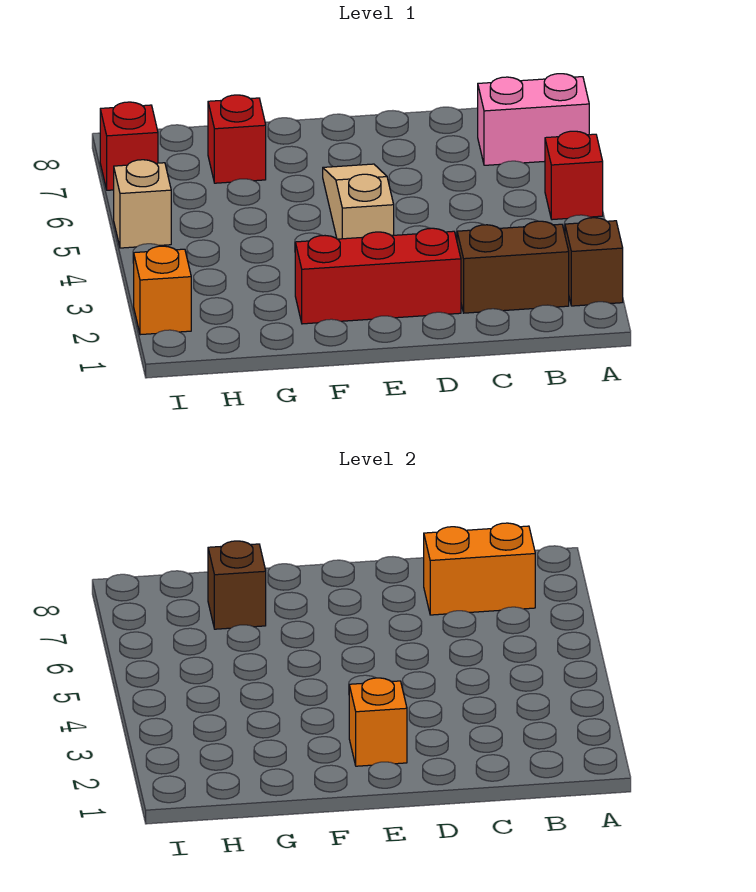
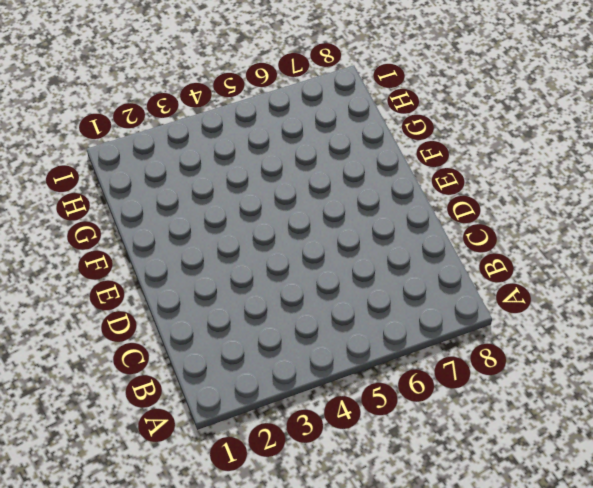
none -> brown 1x1 brick [565,218,623,306]
none -> red 1x1 brick [545,131,603,220]
none -> pink 1x2 brick [478,74,589,165]

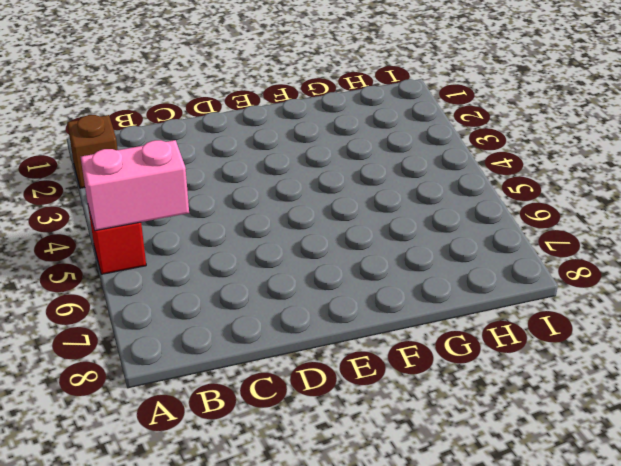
pink 1x2 brick [81,140,189,231] -> pink 1x2 brick moved to [478,74,589,165]
none -> brown 1x2 brick [457,221,569,313]
none -> red 1x3 brick [295,228,461,324]
none -> tan 1x3 slope [323,164,394,239]

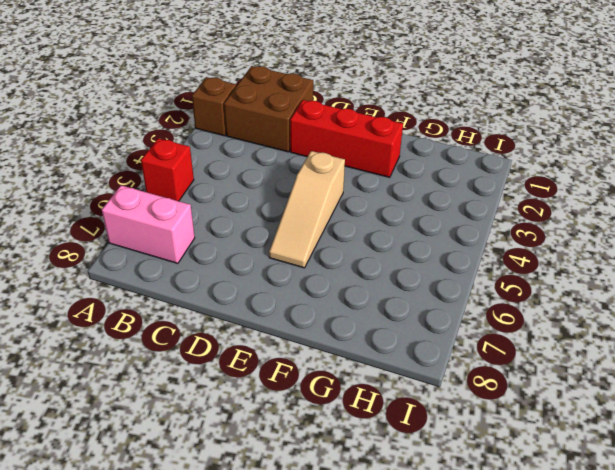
brown 2x2 brick [224,66,313,152] -> brown 1x2 brick [457,221,569,313]
none -> red 1x1 brick [208,95,266,183]
none -> orange 1x1 brick [134,246,191,335]
none -> tan 1x1 brick [114,160,171,248]

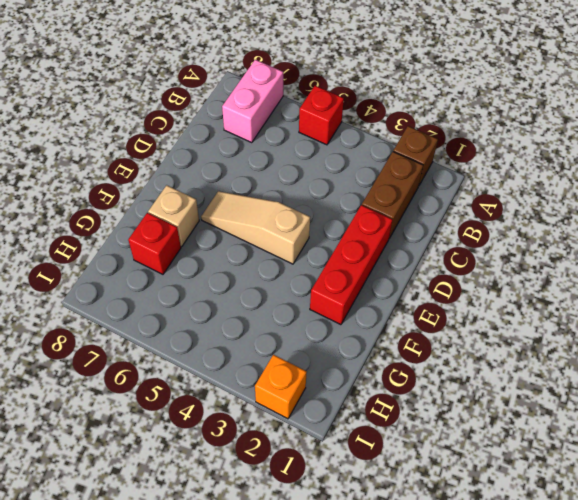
tan 1x1 brick [148,185,199,247] -> tan 1x1 brick moved to [114,160,171,248]
none -> red 1x1 brick [100,102,158,190]
none -> orange 1x2 brick [424,523,535,615]
none -> orange 1x1 brick [349,678,407,766]

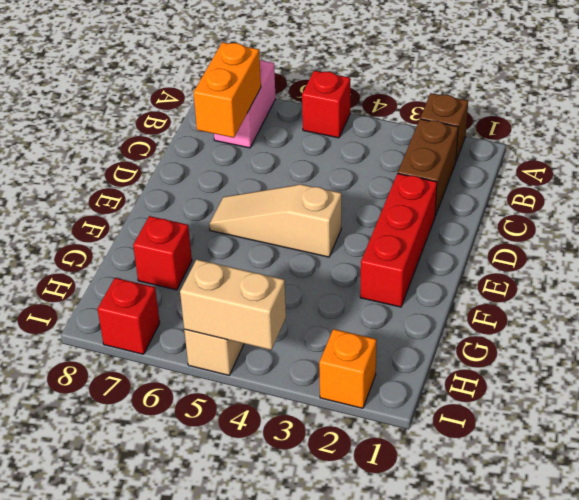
tan 1x2 brick [180,259,286,350] -> none
none -> orange 1x1 brick [349,678,407,766]
none -> brown 1x1 brick [208,541,266,629]

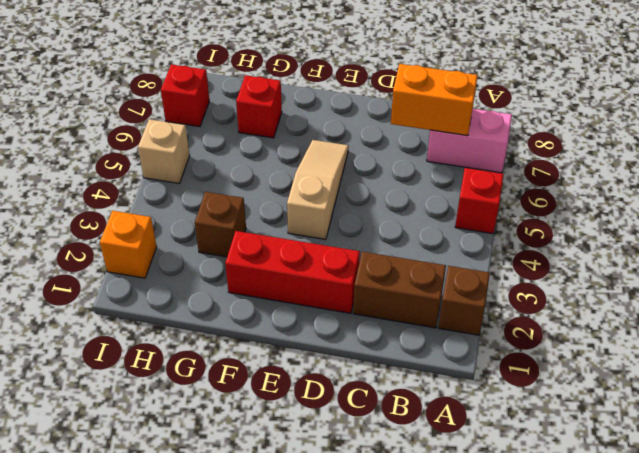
brown 1x1 brick [195,192,246,257] -> brown 1x1 brick moved to [208,541,266,629]
none -> orange 1x1 brick [349,678,407,766]

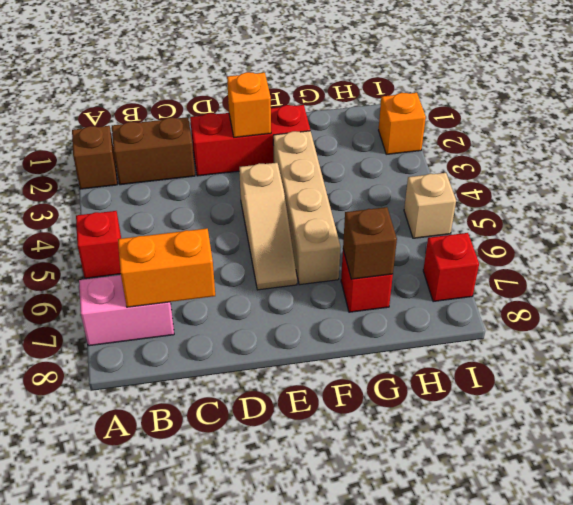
tan 1x4 brick [273,131,341,285] -> none

